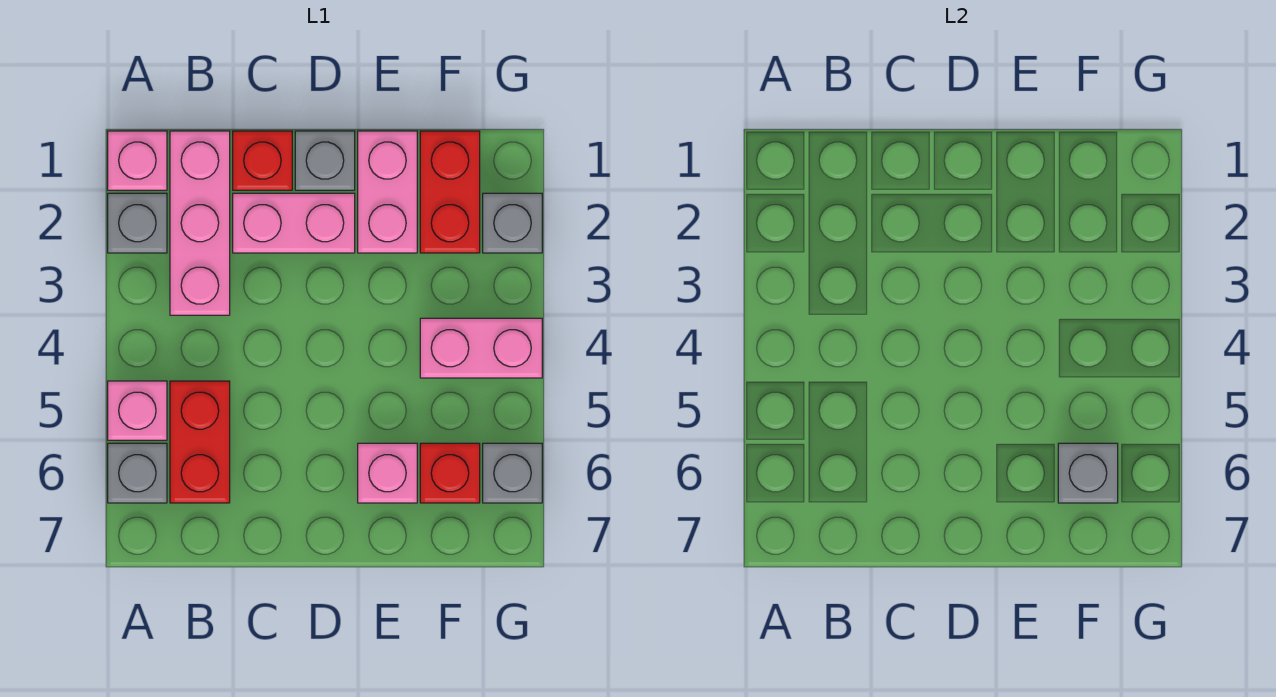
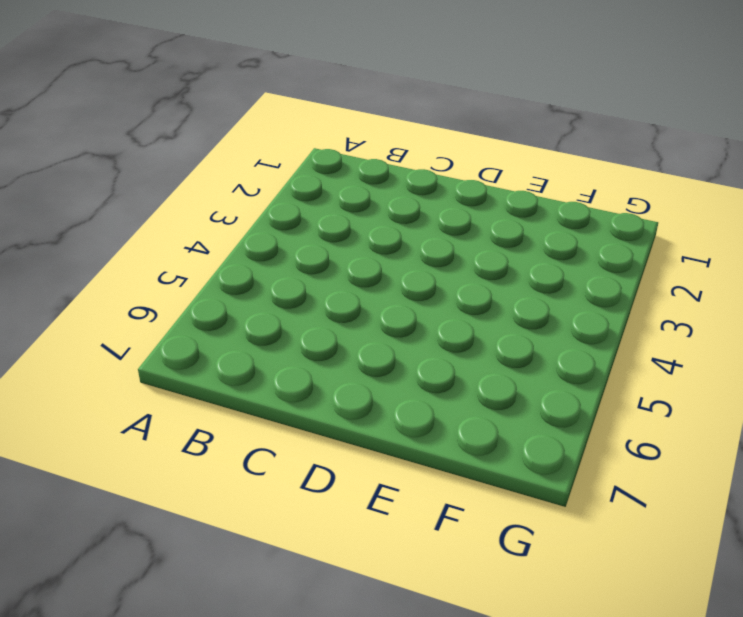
none -> pink 1x1 brick [108,131,167,190]
none -> grey 1x1 brick [108,193,167,253]
none -> pink 1x1 brick [108,381,167,440]

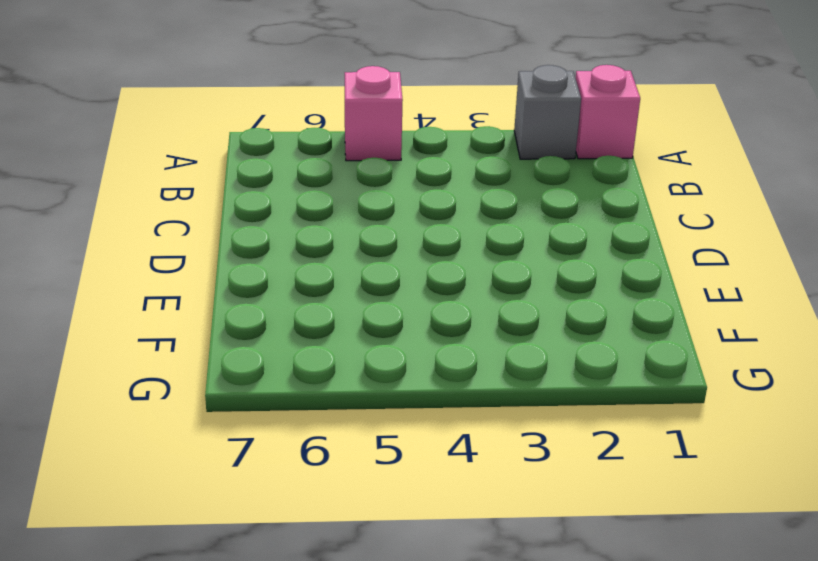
none -> grey 1x1 brick [108,443,167,503]
none -> pink 1x3 brick [170,131,230,315]
none -> red 1x2 brick [170,381,230,503]

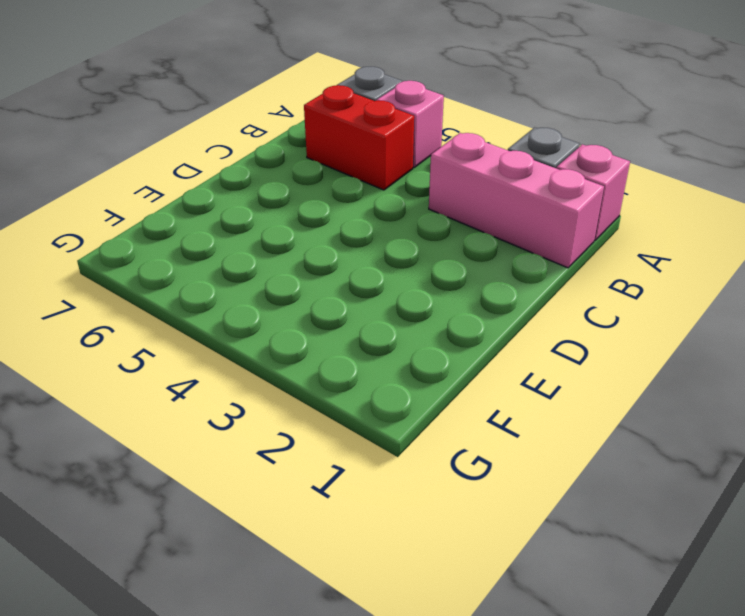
none -> red 1x1 brick [233,131,292,190]
none -> pink 1x2 brick [233,193,355,253]
none -> grey 1x1 brick [295,131,355,190]

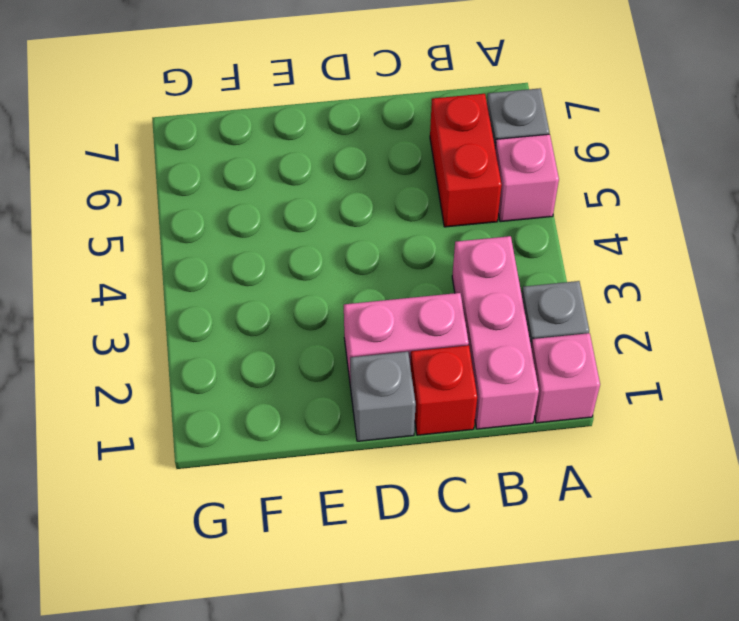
none -> pink 1x2 brick [358,131,417,253]
none -> pink 1x1 brick [358,443,417,503]
none -> red 1x2 brick [420,131,480,253]

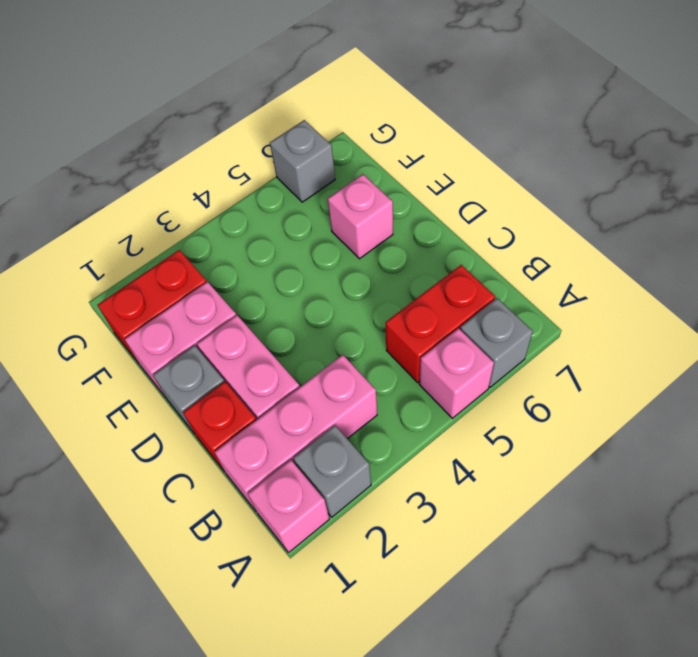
none -> pink 1x2 brick [420,318,542,378]
none -> red 1x1 brick [420,443,480,503]
none -> grey 1x1 brick [483,193,542,253]

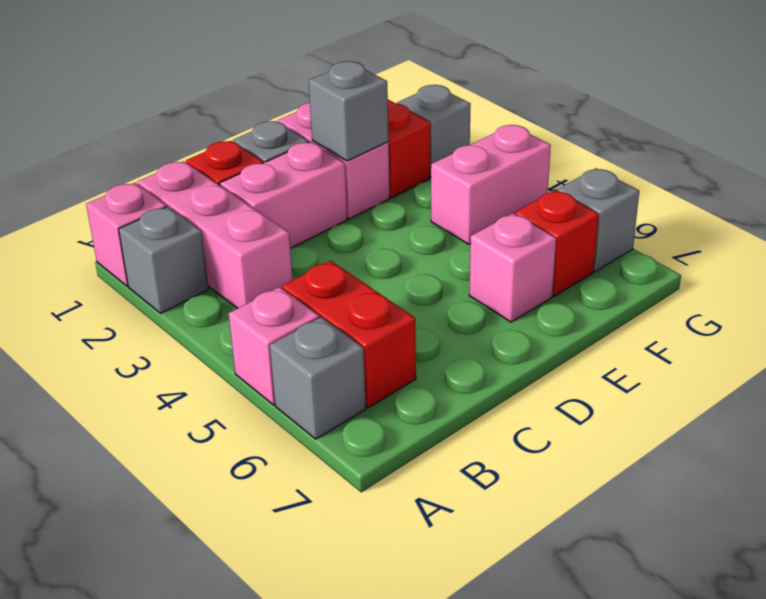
grey 1x1 brick [309,61,389,161] -> grey 1x1 brick moved to [1058,443,1118,503]

